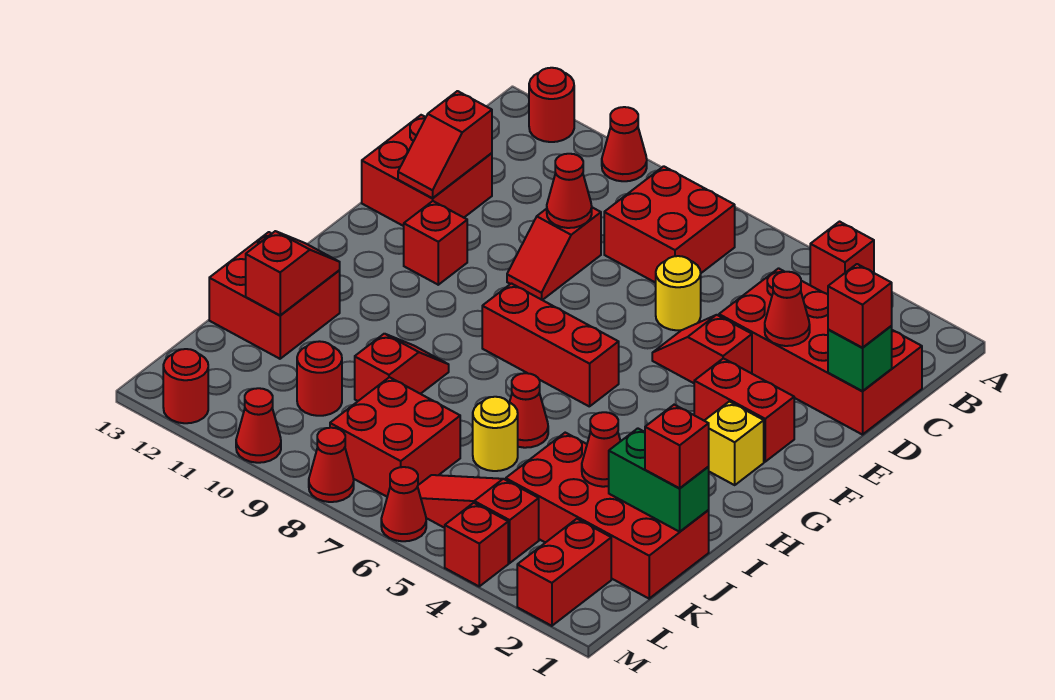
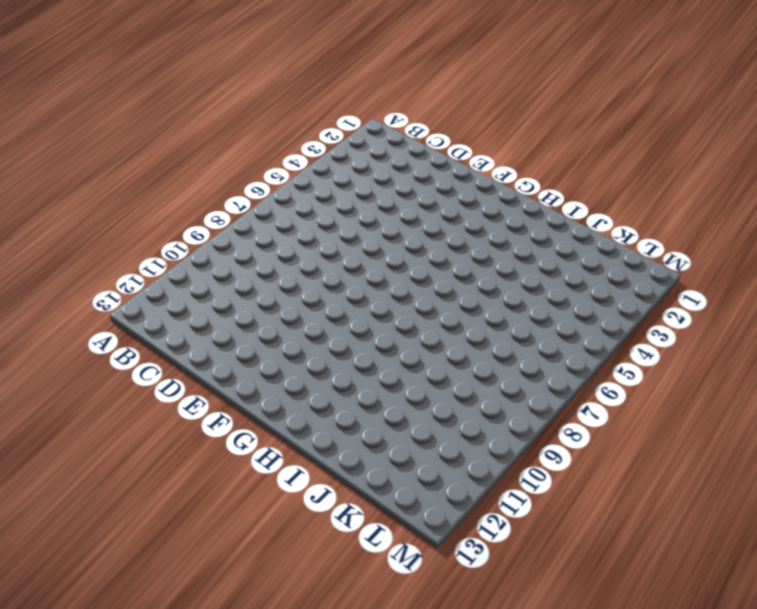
none -> red 1x1 brick [810,222,874,294]
none -> red 1x1 cone [602,107,647,181]
none -> red 1x1 round brick [529,68,574,142]
none -> red 2x2 brick [604,166,735,283]

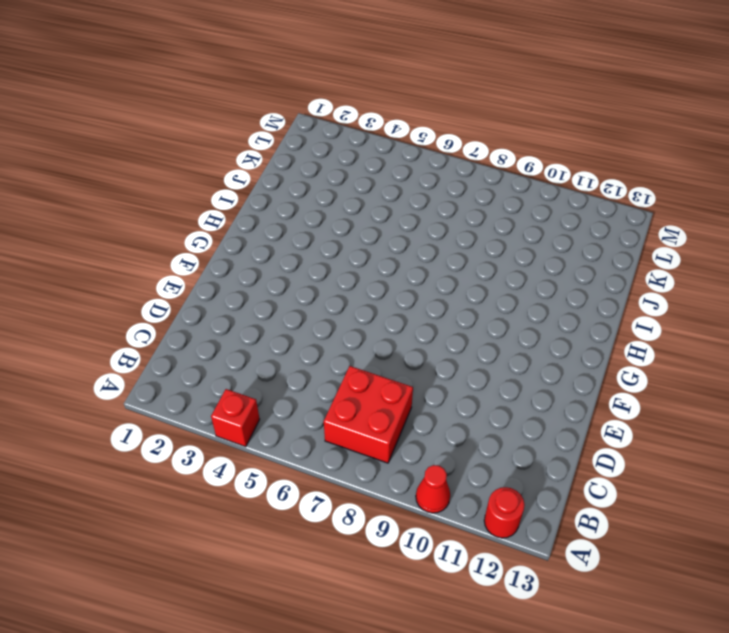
none -> red 2x4 brick [719,268,922,435]
none -> yellow 1x1 round brick [656,256,701,330]
none -> red 1x2 slope [507,207,601,300]
none -> red 2x2 brick [362,115,492,226]

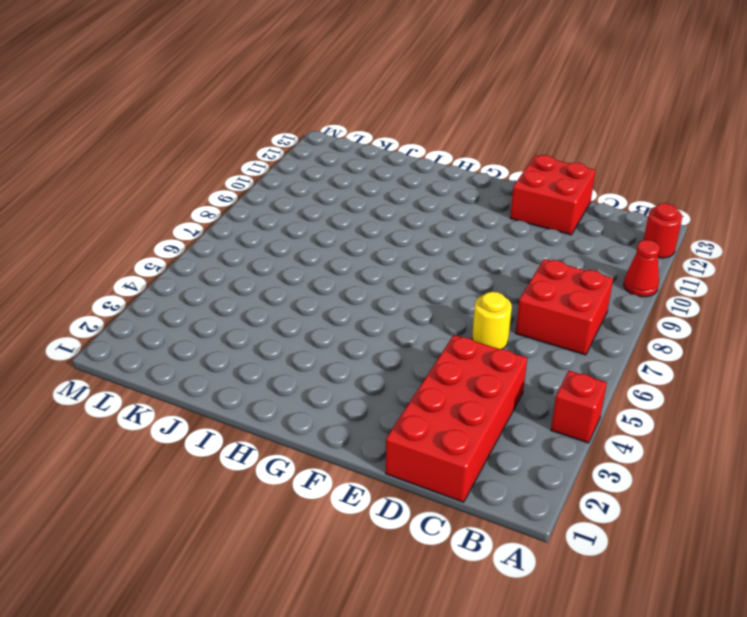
none -> red 1x2 slope [507,207,601,300]
none -> red 1x2 slope [652,315,752,383]
none -> red 1x2 brick [694,358,794,462]
none -> red 1x1 brick [404,201,467,285]

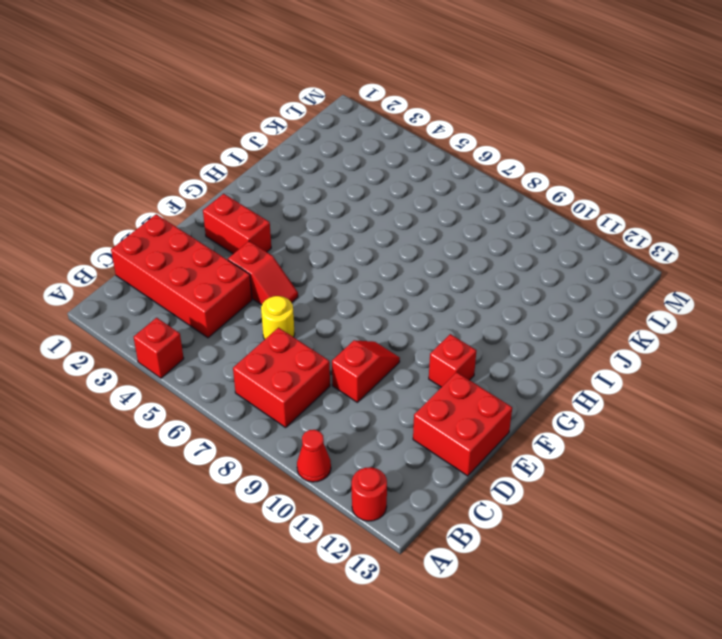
none -> yellow 1x1 brick [704,402,764,485]
none -> red 1x3 brick [482,283,619,407]
none -> red 1x1 cone [510,373,548,448]
none -> red 1x2 slope [355,334,449,401]

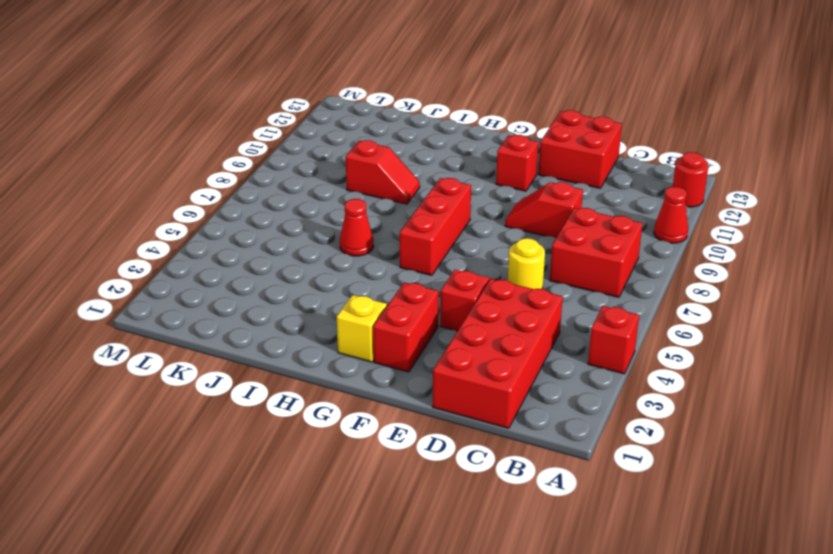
none -> red 2x2 brick [209,232,340,359]
none -> red 2x4 brick [506,433,709,599]
none -> yellow 1x1 round brick [473,397,518,471]
none -> red 2x2 brick [330,377,460,497]

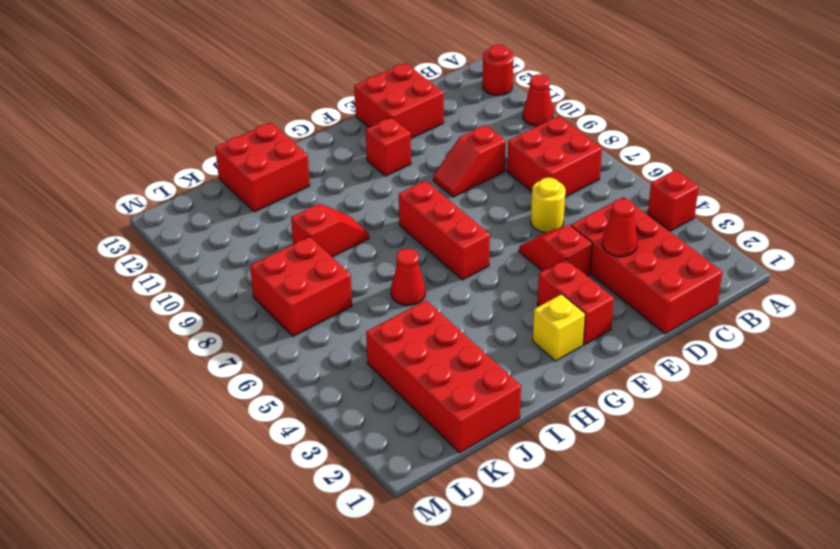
none -> yellow 1x1 round brick [473,397,518,471]
none -> red 1x1 round brick [297,341,342,416]
none -> red 1x2 brick [517,519,611,626]
none -> red 1x3 slope [418,475,539,563]

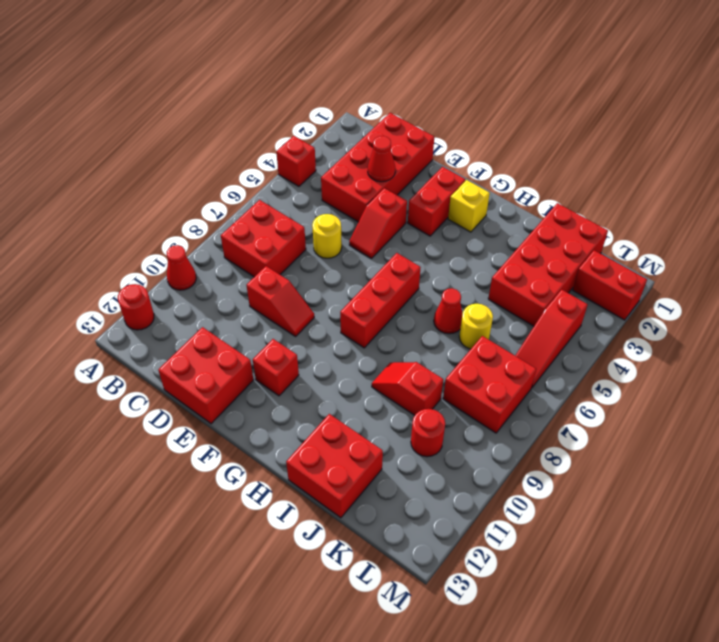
none -> red 1x1 brick [445,503,508,586]
none -> red 1x1 cone [381,467,426,541]
none -> red 1x1 cone [309,428,354,502]
none -> red 1x1 cone [236,388,281,463]

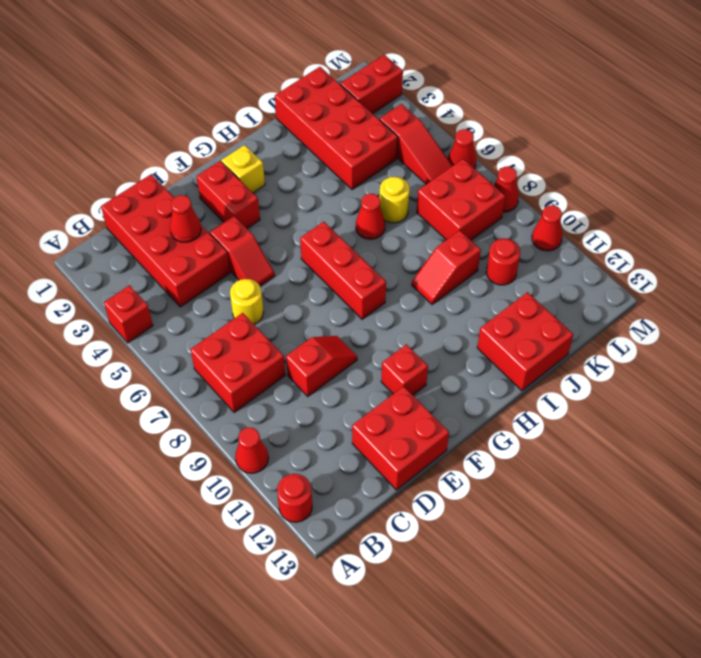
none -> red 1x1 brick [445,503,508,586]
none -> red 1x1 round brick [163,349,208,423]
none -> green 1x1 brick [828,326,892,391]
none -> red 1x1 cone [547,154,592,228]

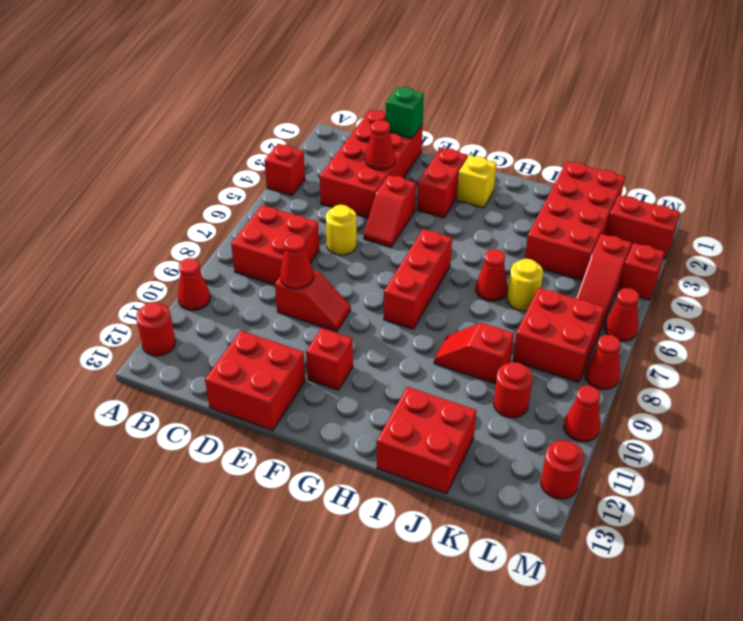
none -> red 1x2 slope [398,91,492,198]
none -> red 1x2 slope [246,231,340,315]
none -> green 1x2 brick [609,428,709,532]
none -> red 1x1 cone [582,412,621,487]

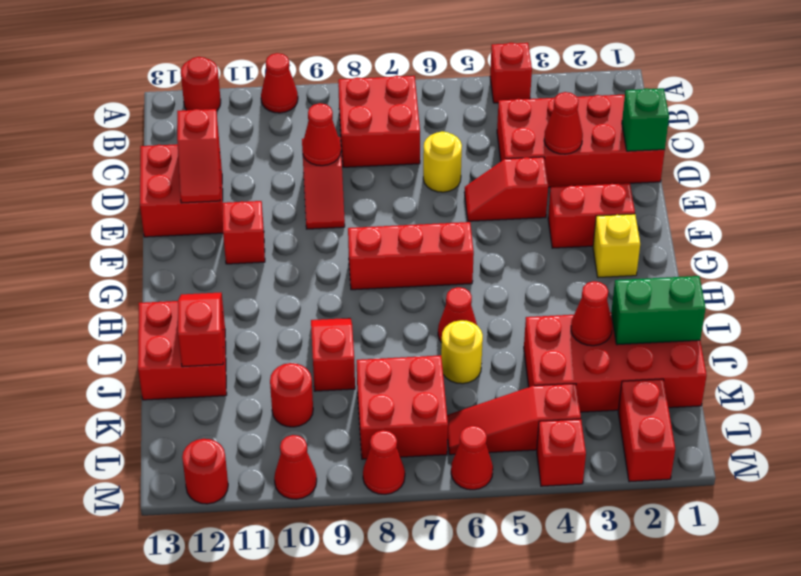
none -> red 1x1 brick [828,264,892,348]
none -> red 1x1 brick [645,405,709,488]

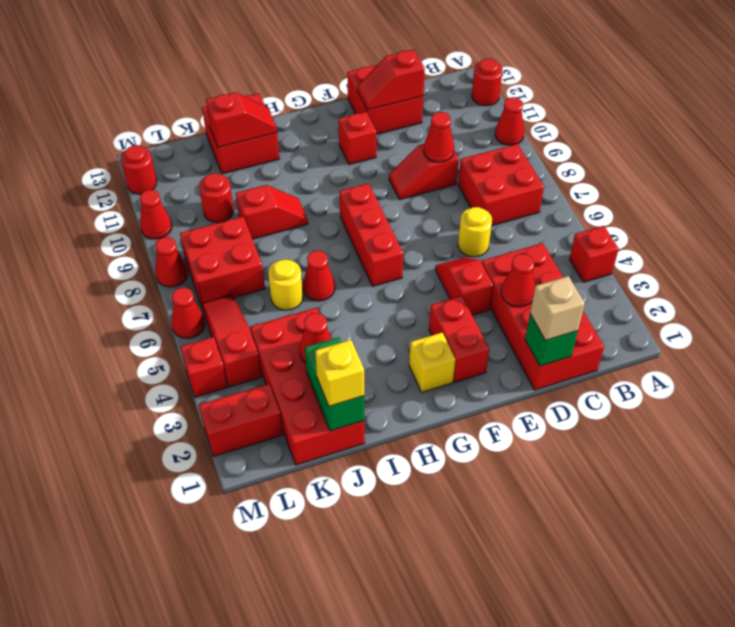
tan 1x1 brick [530,276,585,340] -> red 1x1 brick [828,264,892,348]
yellow 1x1 brick [315,340,364,406] -> red 1x1 brick [645,405,709,488]

